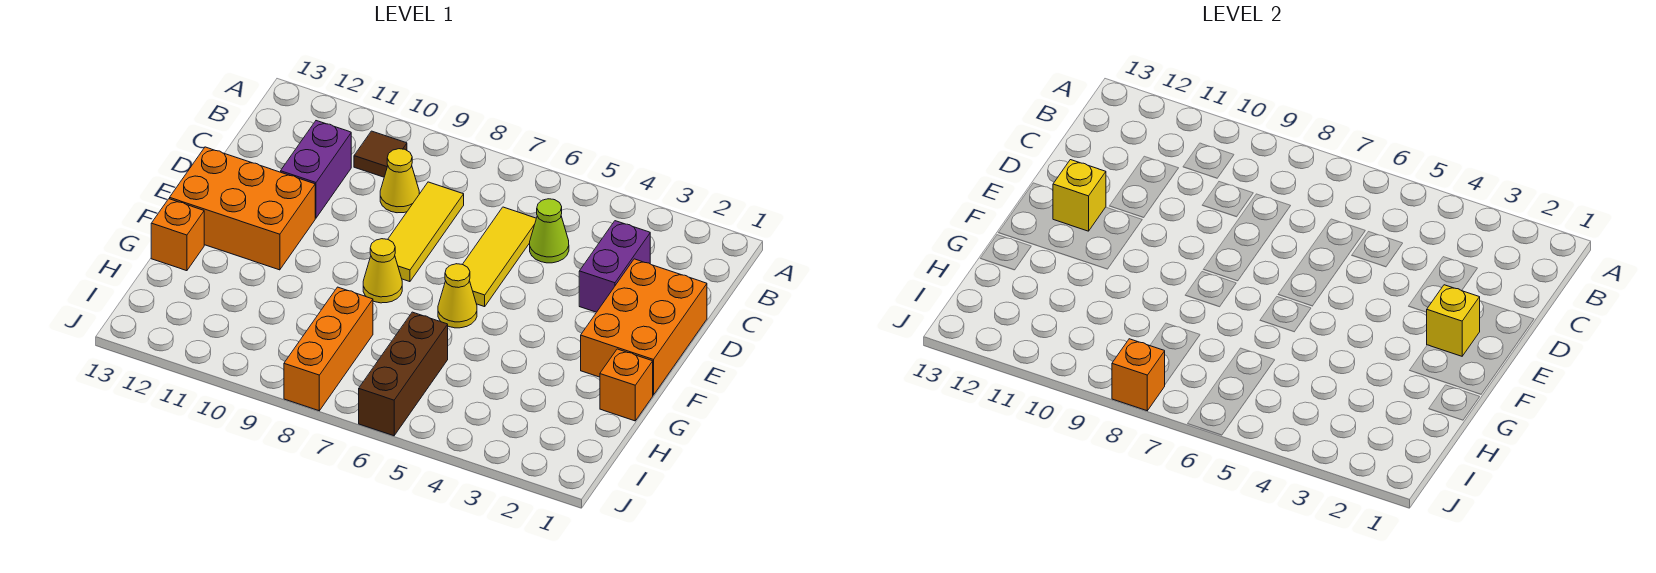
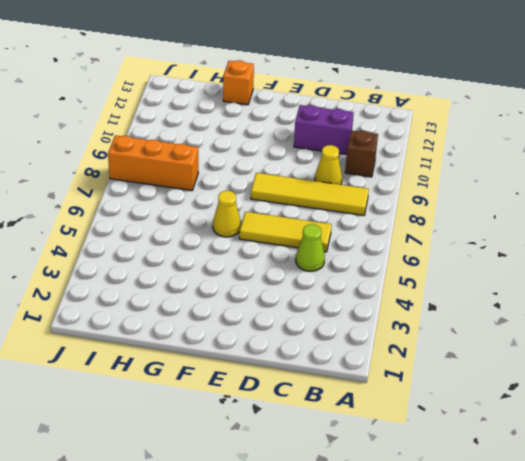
yellow 1x4 tile [251,173,369,215] -> yellow 1x3 tile [388,182,464,282]
brown 1x1 brick [345,130,378,177] -> brown 1x1 tile [354,131,407,177]
none -> purple 1x2 brick [579,221,650,312]
none -> orange 2x3 brick [581,259,707,395]
none -> orange 2x3 brick [170,147,315,270]

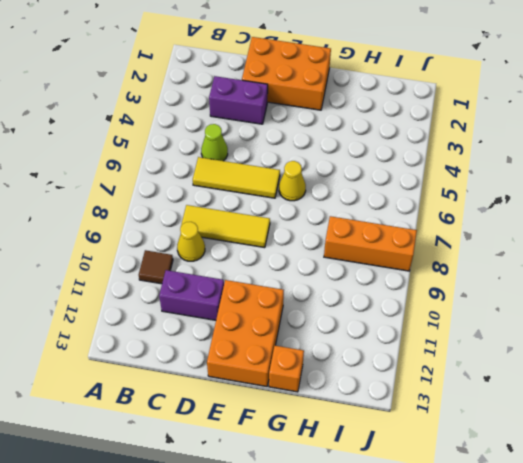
none -> yellow 1x1 cone [363,239,402,303]
none -> orange 1x1 brick [600,349,653,421]
none -> brown 1x3 brick [359,312,448,436]

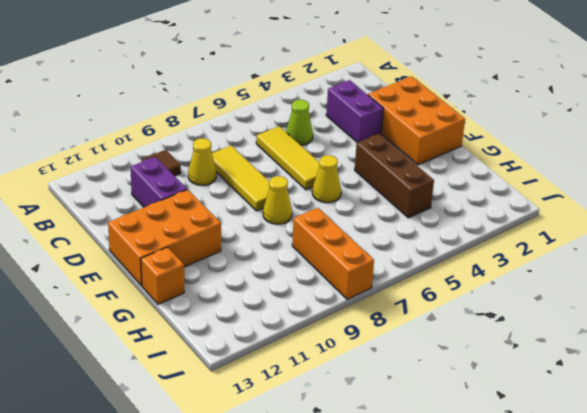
brown 1x3 brick [355,134,434,218] -> brown 1x3 brick moved to [359,312,448,436]
none -> orange 1x1 brick [600,349,653,421]
none -> yellow 1x1 brick [1427,285,1480,356]
none -> yellow 1x1 brick [1053,160,1106,231]

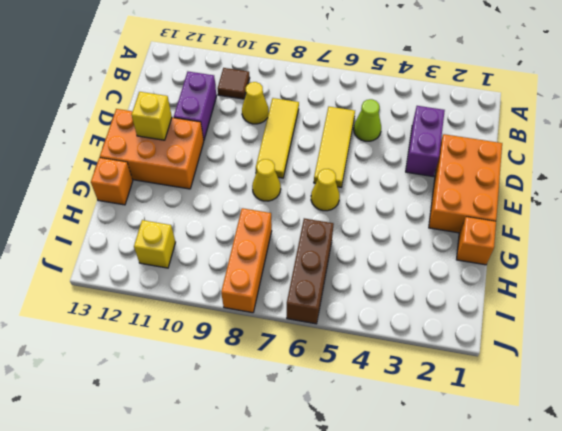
yellow 1x1 brick [134,220,175,268] -> yellow 1x1 brick moved to [1427,285,1480,356]
none -> orange 1x1 brick [1112,339,1165,411]

